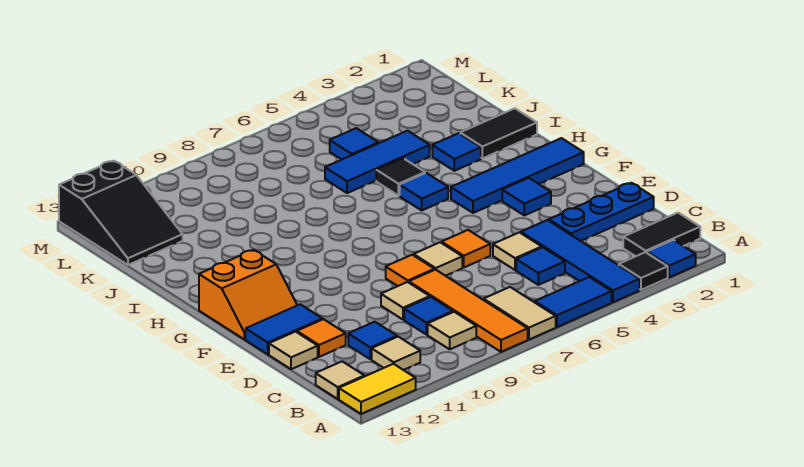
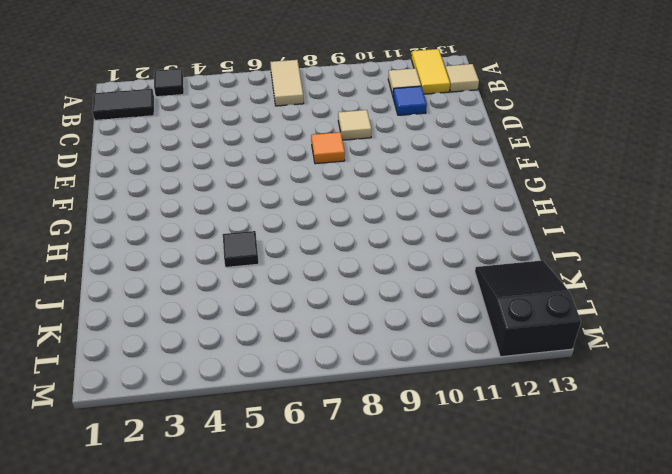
yellow 1x2 tile [412,49,450,94] -> yellow 1x2 tile turned to [339,364,416,414]
none -> blue 1x1 tile [647,240,696,277]
none -> blue 1x4 tile [521,220,640,302]
none -> blue 1x2 tile [535,277,612,327]
none -> orange 1x4 tile [409,270,528,352]

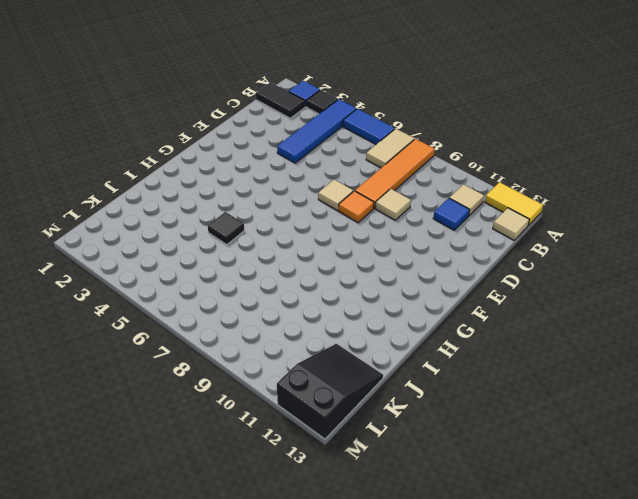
none -> tan 1x1 tile [428,312,476,349]
none -> blue 1x1 tile [516,247,565,285]
none -> blue 1x1 tile [404,297,453,335]
none -> blue 1x3 plate [549,183,654,241]

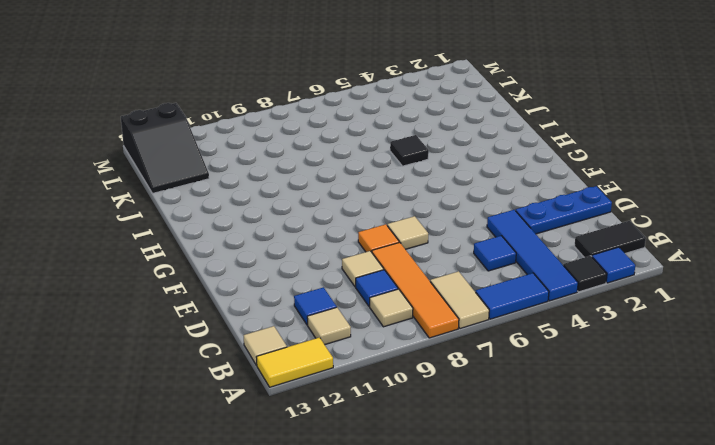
none -> tan 1x1 tile [493,232,542,270]
none -> orange 1x1 tile [297,319,346,357]
none -> tan 1x1 tile [269,332,318,369]
none -> orange 1x1 tile [442,230,490,267]

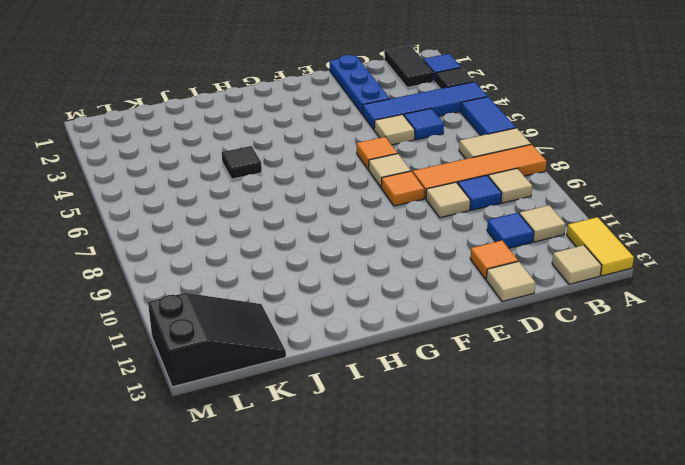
none -> blue 1x2 tile [246,304,322,354]
none -> blue 1x1 tile [502,178,551,215]
none -> orange 2x2 slope [199,250,297,340]
none -> blue 1x4 tile [451,138,584,213]

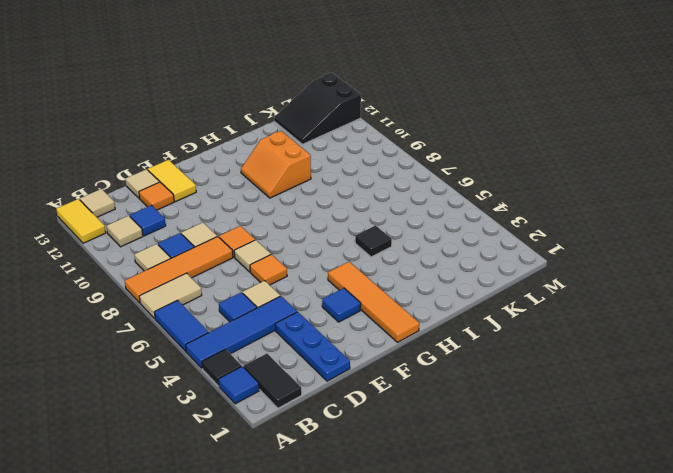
yellow 1x2 tile [148,160,196,202] -> blue 1x2 tile [246,304,322,354]
orange 1x4 tile [328,262,419,342] -> blue 1x4 tile [451,138,584,213]
orange 2x2 slope [241,131,311,198] -> orange 2x2 slope moved to [199,250,297,340]
none -> blue 1x1 tile [400,173,448,210]
none -> black 1x2 tile [460,108,537,158]
none -> blue 1x1 tile [432,133,481,171]
none -> blue 1x3 tile [325,131,430,193]

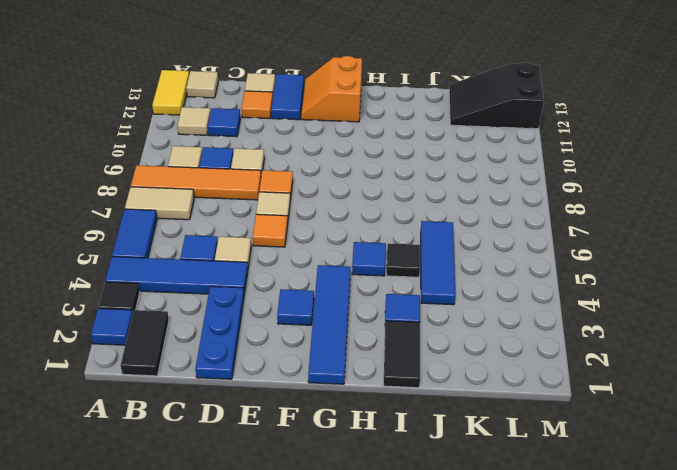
none -> blue 1x1 tile [330,128,378,159]

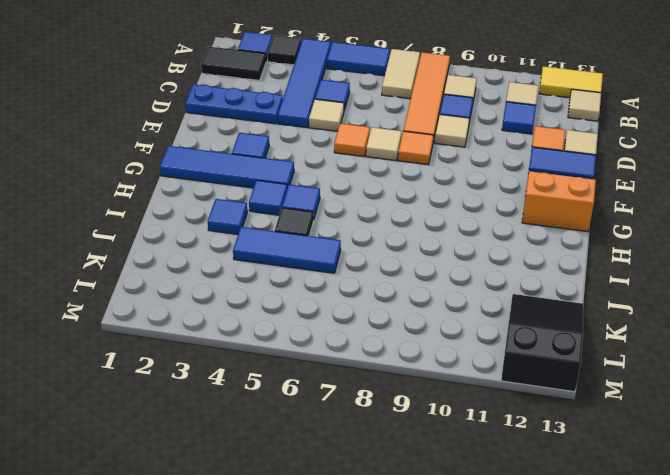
blue 1x1 tile [249,180,287,215] -> blue 1x1 tile moved to [330,128,378,159]
none -> black 1x2 tile [460,108,537,158]

